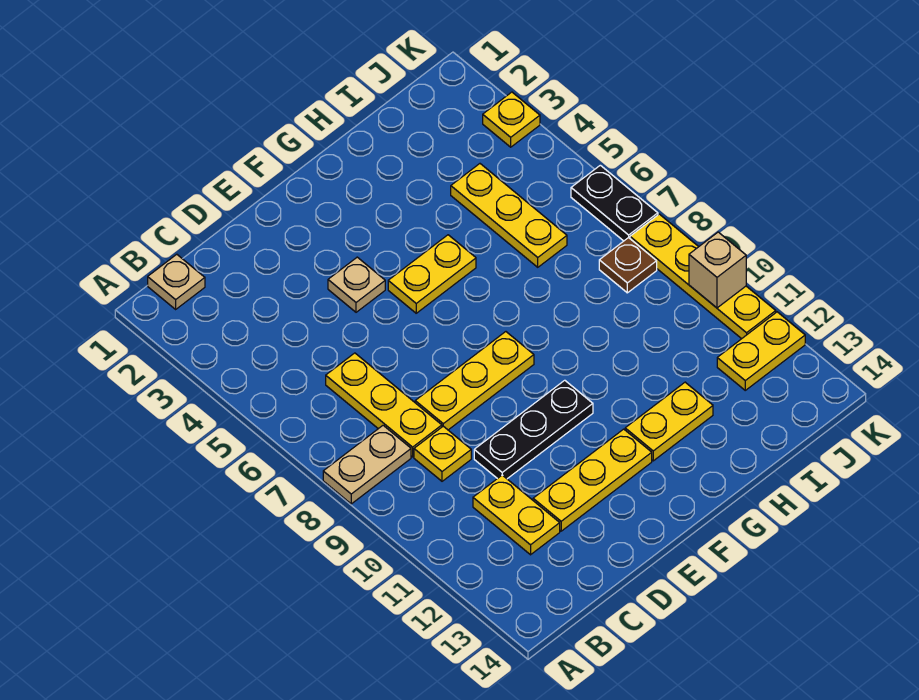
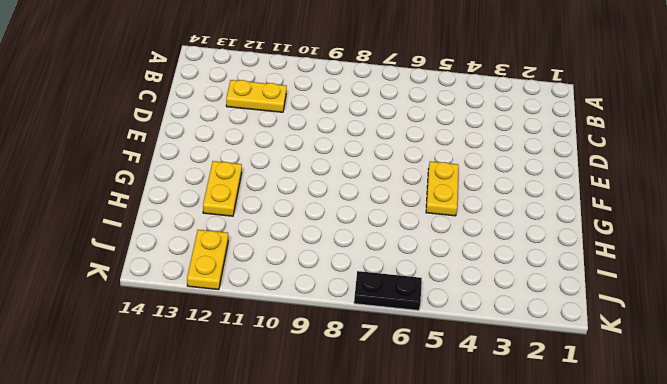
none -> tan 1x2 plate [323,425,411,504]
none -> tan 1x1 plate [148,254,205,309]
none -> yellow 1x3 plate [326,353,442,457]

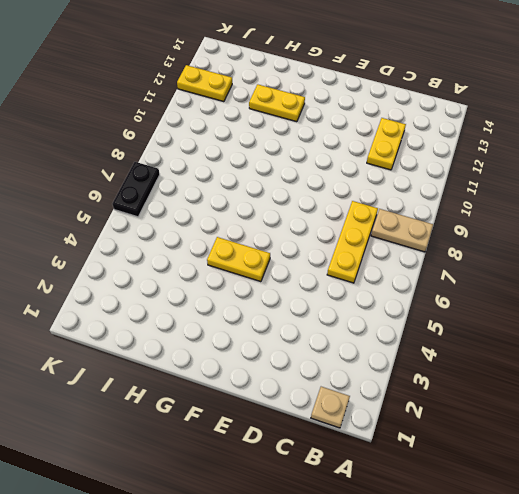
none -> yellow 1x1 plate [414,426,471,481]
none -> yellow 1x3 plate [415,332,534,430]
none -> black 1x3 plate [474,380,593,479]

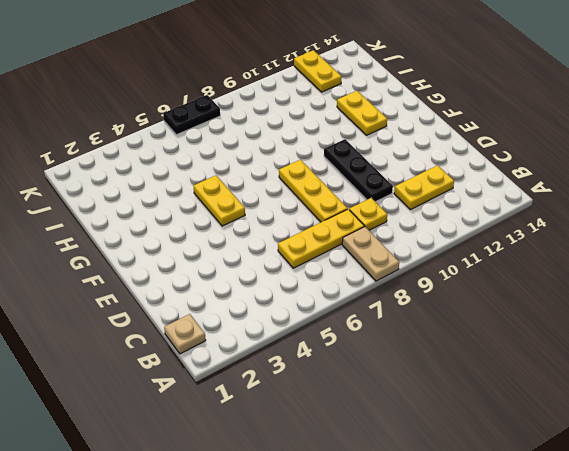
none -> yellow 1x3 plate [533,429,652,531]
none -> tan 1x1 plate [328,257,385,312]
none -> yellow 1x3 plate [451,164,567,267]

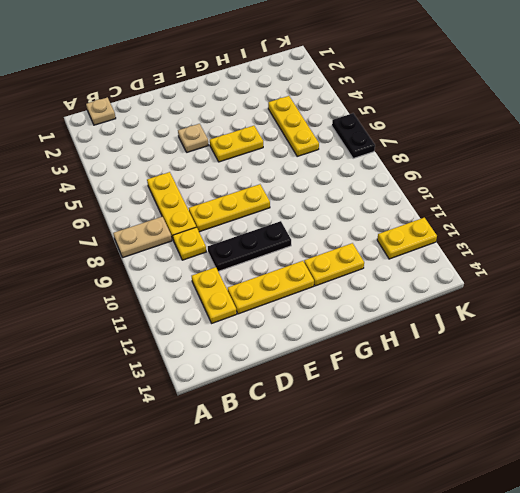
none -> brown 1x1 plate [599,238,657,293]
none -> yellow 1x1 plate [483,92,540,147]
none -> yellow 1x4 plate [630,214,776,339]

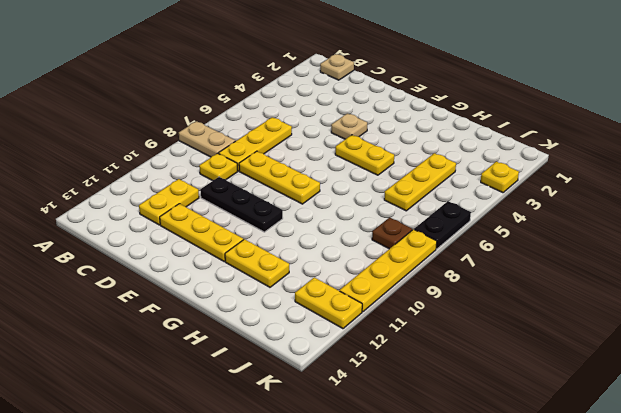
none -> tan 1x1 brick [689,232,746,308]

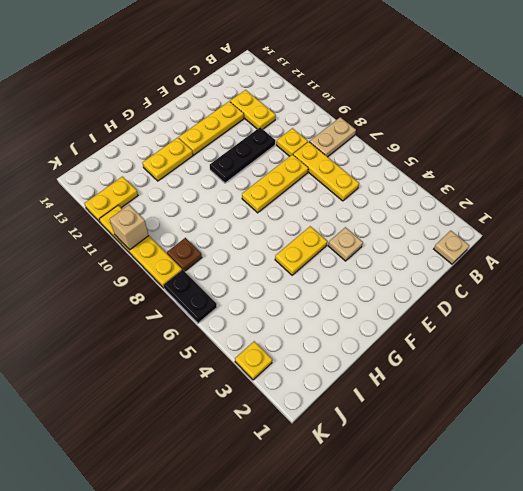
none -> yellow 1x3 plate [451,164,567,267]

